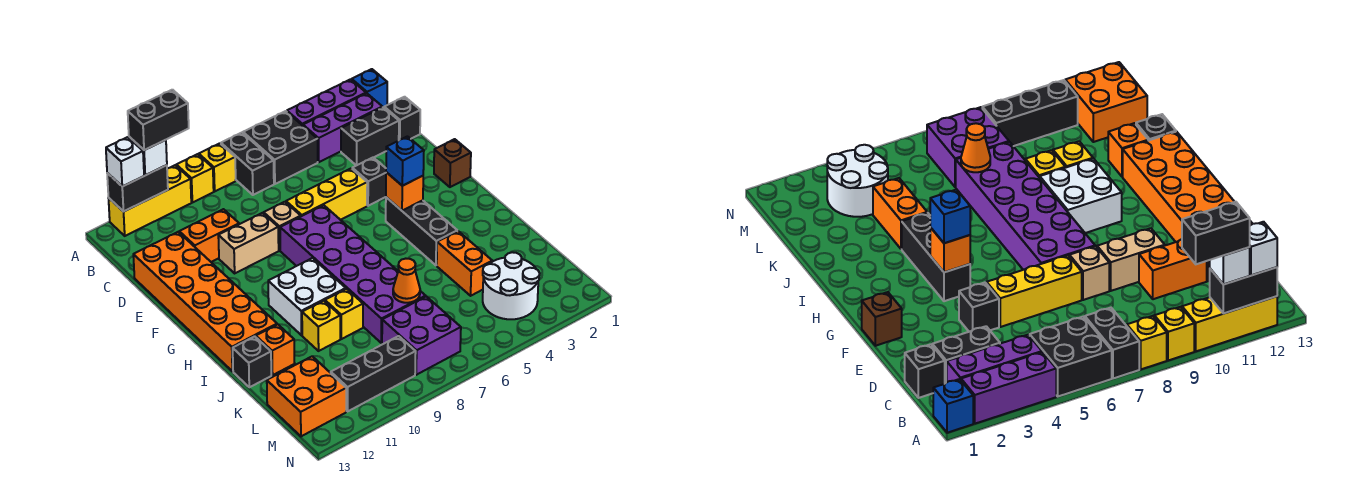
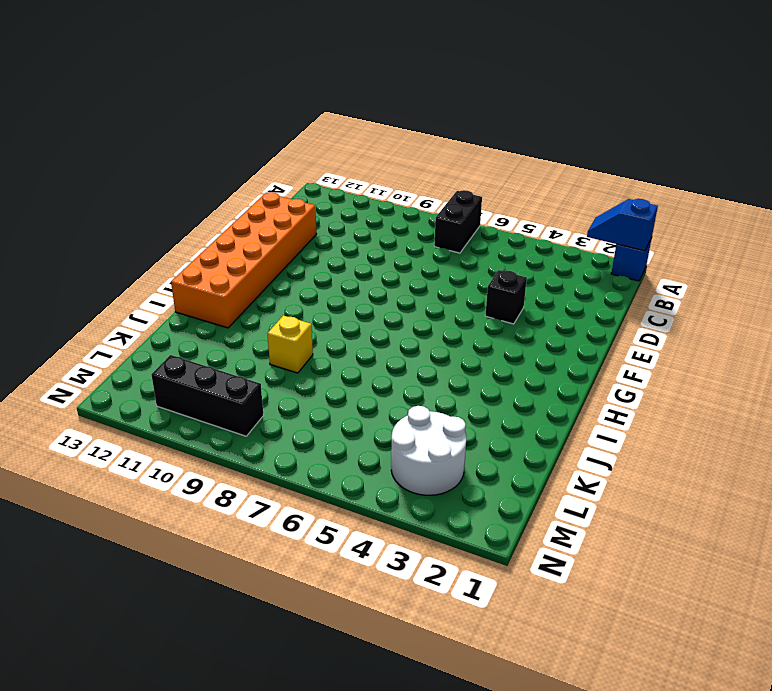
blue 1x2 slope [587,199,658,251] -> none
none -> purple 1x3 brick [287,79,366,126]
none -> black 2x2 brick [243,111,318,184]
none -> yellow 1x1 brick [199,143,236,191]
none -> yellow 1x1 brick [176,154,214,203]

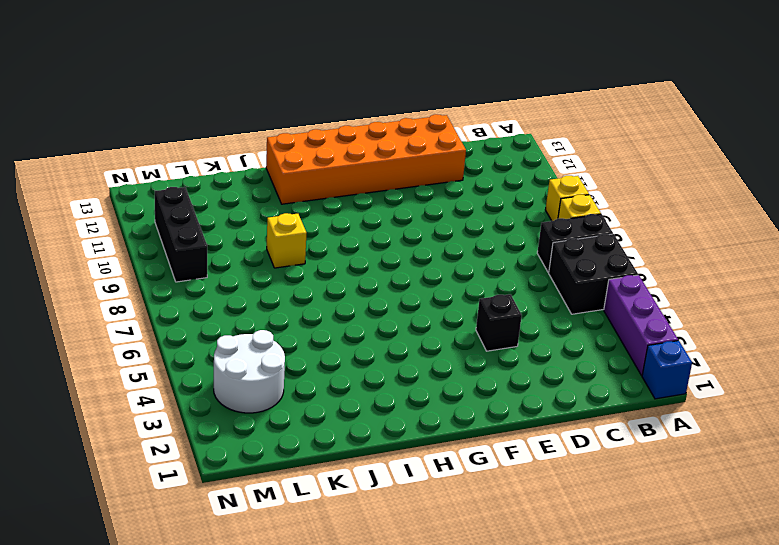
none -> yellow 1x3 brick [109,165,191,236]
none -> purple 1x3 brick [303,93,382,162]
none -> black 1x1 brick [384,97,420,140]
none -> black 1x2 brick [341,107,399,165]

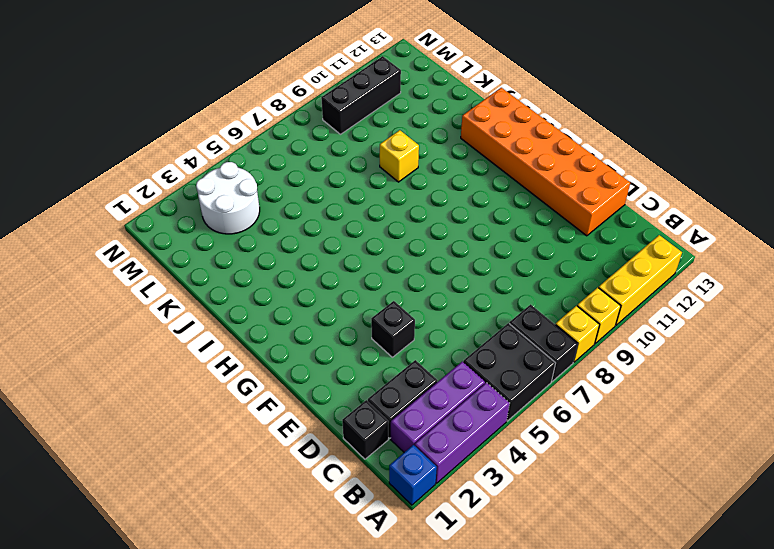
none -> orange 1x2 brick [179,209,239,262]
none -> yellow 1x3 brick [286,168,367,220]
none -> tan 1x1 brick [264,202,301,250]
none -> tan 1x2 brick [218,213,279,273]

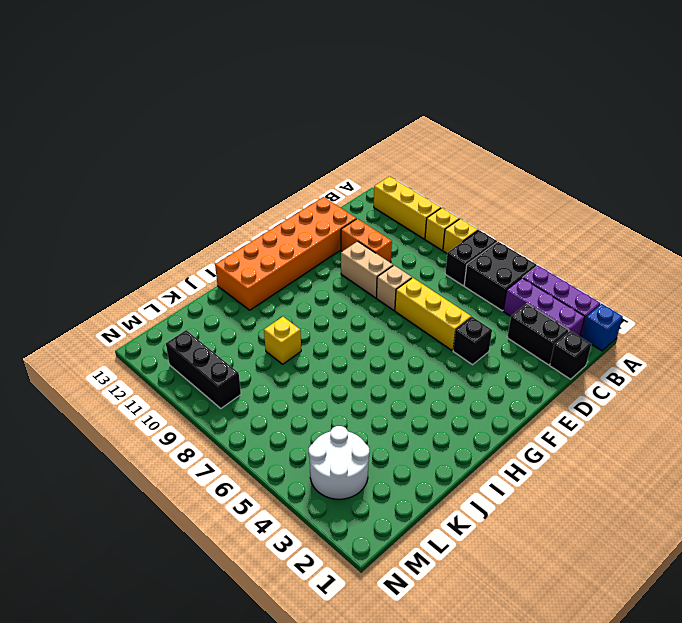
none -> brown 1x1 brick [434,139,471,187]
none -> purple 2x6 brick [280,205,426,343]
none -> black 1x3 brick [386,197,457,265]
none -> white 2x2 brick [268,258,346,335]

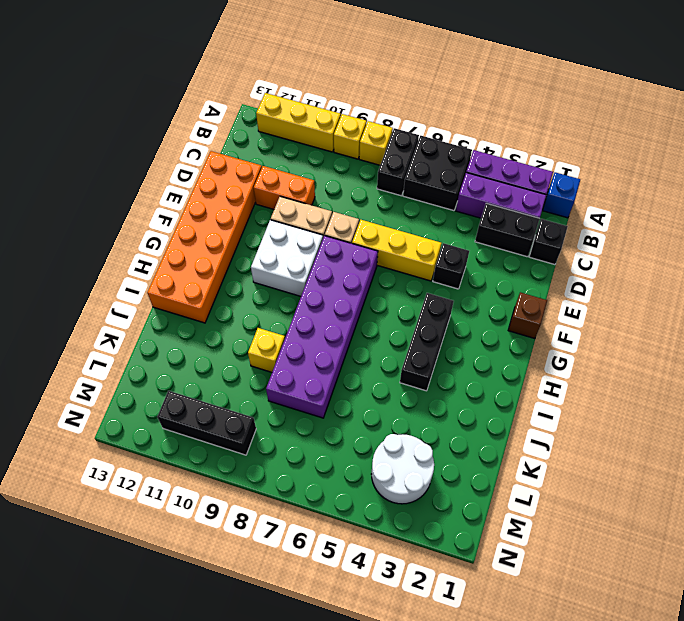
white 2x2 brick [251,220,323,296] -> white 2x2 brick moved to [268,258,346,335]
none -> orange 1x2 brick [437,231,492,296]
none -> yellow 1x1 brick [302,301,340,351]
none -> orange 1x1 brick [256,324,295,375]
none -> black 1x1 brick [233,336,271,387]

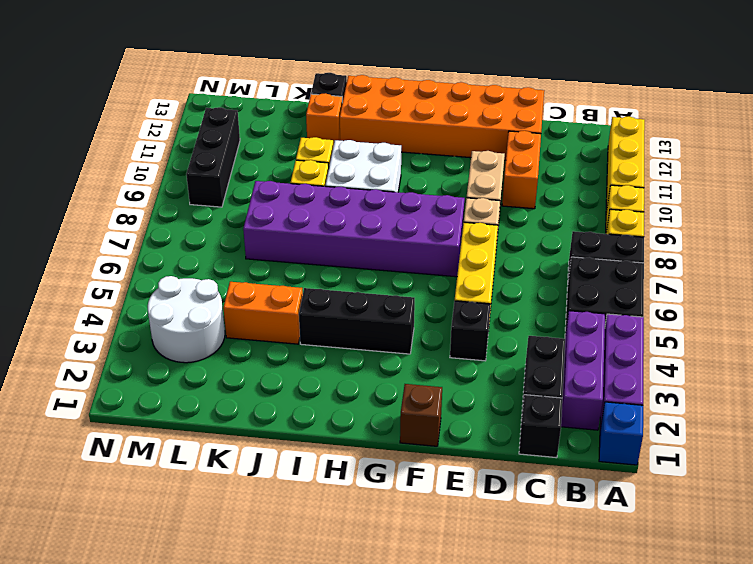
none -> purple 2x2 brick [382,296,461,375]
none -> orange 2x2 brick [267,356,346,436]
none -> black 1x2 brick [107,165,168,212]
none -> orange 1x1 brick [386,172,423,211]

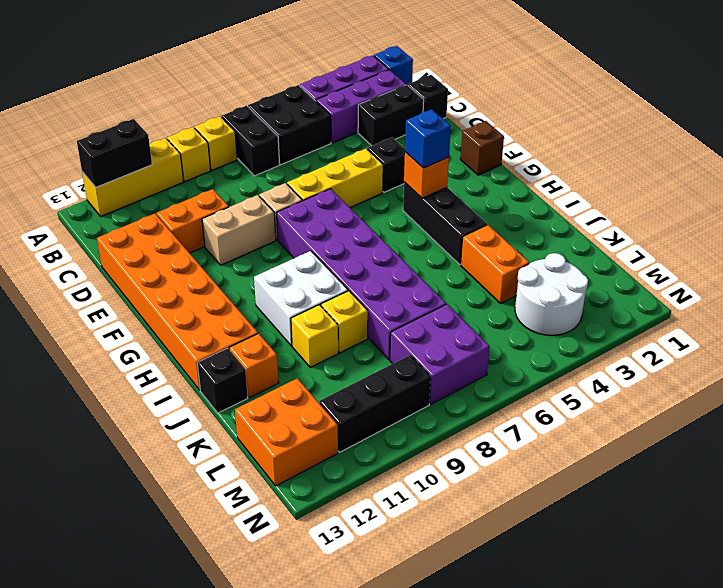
none -> orange 1x1 cone [393,259,420,303]
none -> white 1x1 brick [129,137,167,175]
none -> white 1x1 brick [106,137,144,187]
none -> black 1x2 brick [128,90,189,150]

